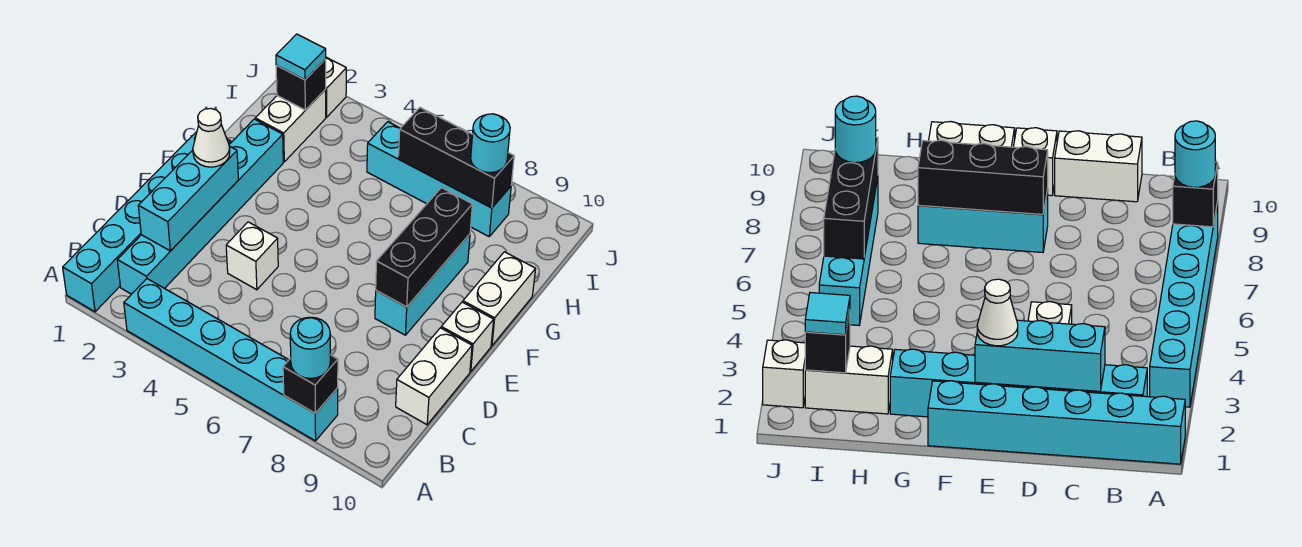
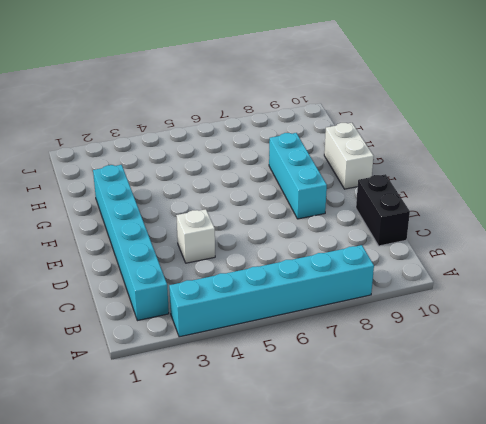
black 1x2 brick [356,174,410,246] -> white 1x2 brick [396,328,472,425]
none -> cyan 1x6 brick [63,132,231,312]
none -> white 1x1 brick [441,302,494,372]
none -> white 1x2 brick [255,90,326,162]

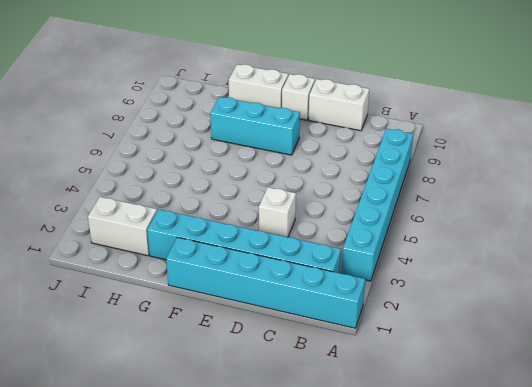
none -> cyan 1x4 brick [367,122,511,236]
none -> white 1x1 brick [325,57,346,117]
none -> black 1x1 brick [283,355,338,413]

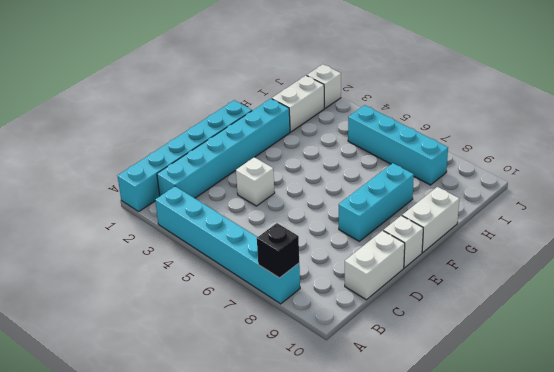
none -> cyan 1x3 brick [138,146,238,251]
none -> black 1x3 brick [376,188,472,307]
none -> black 1x1 brick [276,59,326,110]

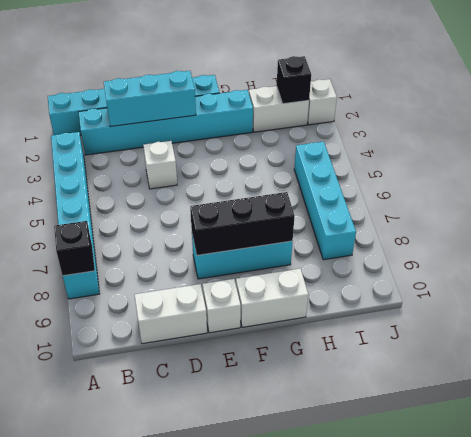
none -> black 1x3 brick [399,108,514,208]
none -> cyan 1x1 round brick [290,317,330,379]
none -> white 1x1 cone [193,108,230,167]

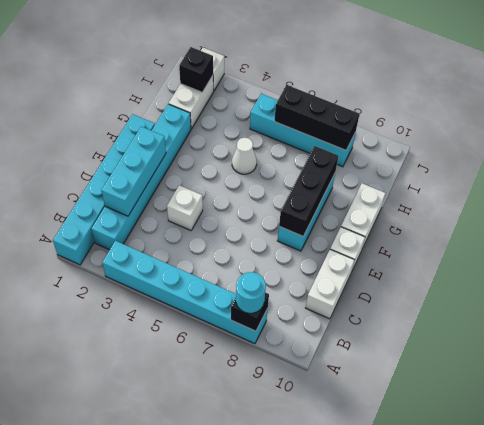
white 1x1 cone [232,138,257,174] -> white 1x1 cone moved to [193,108,230,167]
none -> cyan 1x1 tile [276,34,326,80]
none -> cyan 1x1 round brick [471,114,510,173]

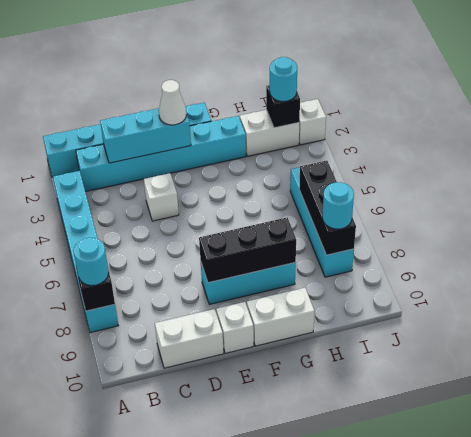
cyan 1x1 round brick [270,57,297,102] -> cyan 1x1 tile [276,34,326,80]

